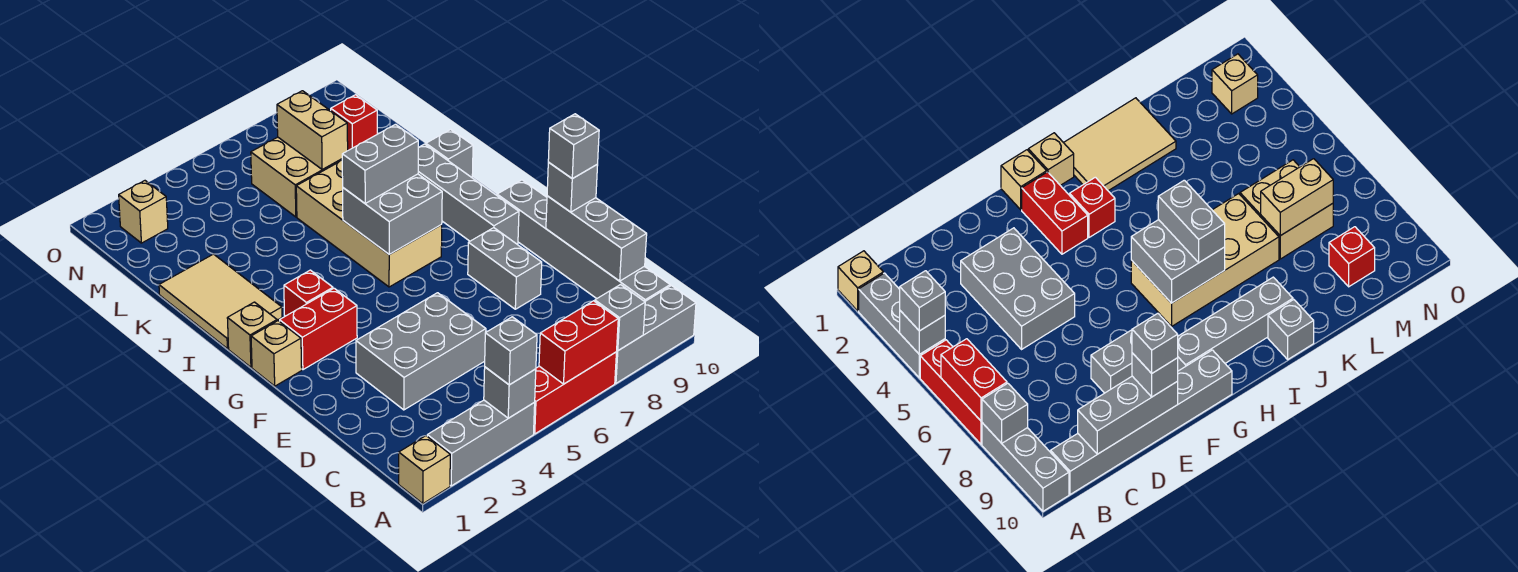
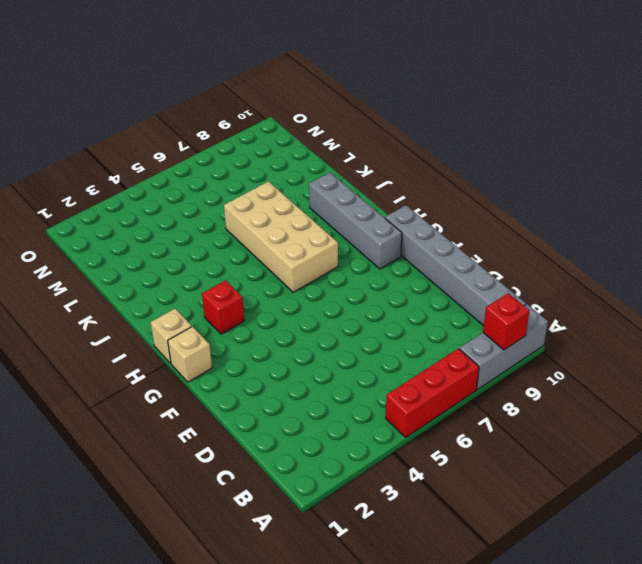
red 1x1 brick [483,293,529,350] -> red 1x1 brick moved to [331,95,377,150]
none -> tan 1x1 brick [399,436,450,504]
none -> grey 1x3 brick [427,400,535,486]
none -> grey 2x3 brick [356,293,486,410]

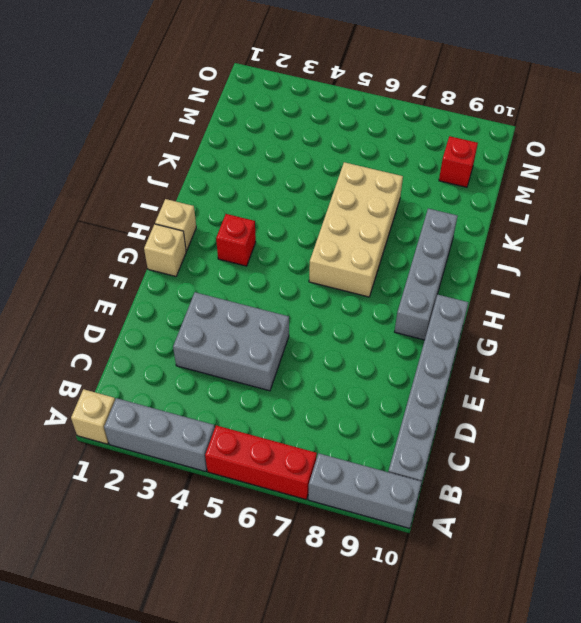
none -> grey 1x2 brick [468,228,542,309]
none -> red 1x2 brick [280,288,357,370]
none -> tan 2x3 tile [159,254,282,349]

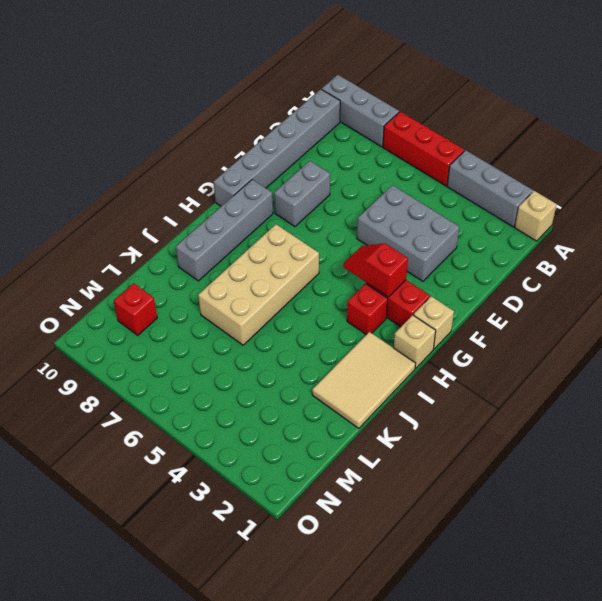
red 1x2 slope [343,243,408,297] -> none
none -> grey 1x1 brick [426,129,473,177]
none -> tan 2x2 brick [251,137,342,217]
none -> tan 1x1 brick [119,181,168,243]

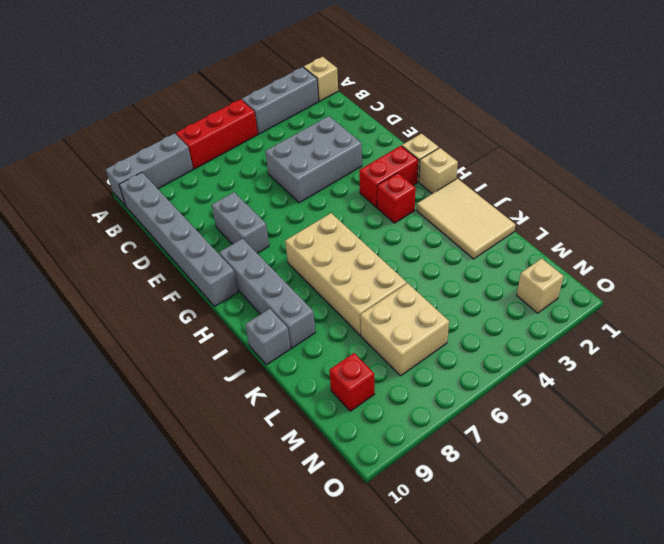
none -> grey 1x1 brick [484,367,536,418]
none -> red 1x2 brick [539,301,618,384]
none -> grey 1x1 brick [595,285,645,351]

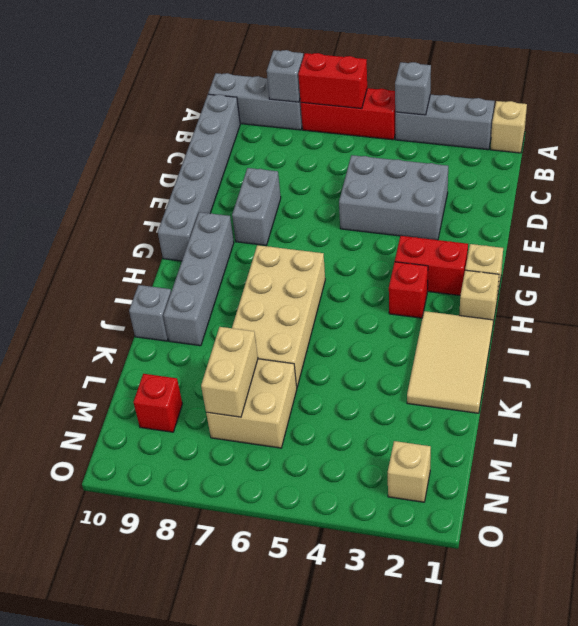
none -> grey 1x3 brick [546,196,647,281]
none -> grey 2x2 brick [343,174,442,254]
none -> grey 1x1 brick [485,317,537,385]

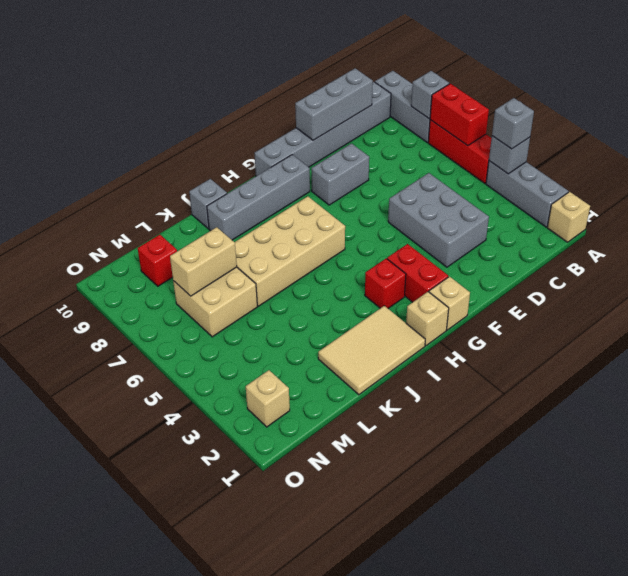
none -> grey 2x2 brick [343,174,442,254]
none -> grey 1x1 brick [547,163,598,212]
none -> grey 1x2 brick [342,124,418,203]

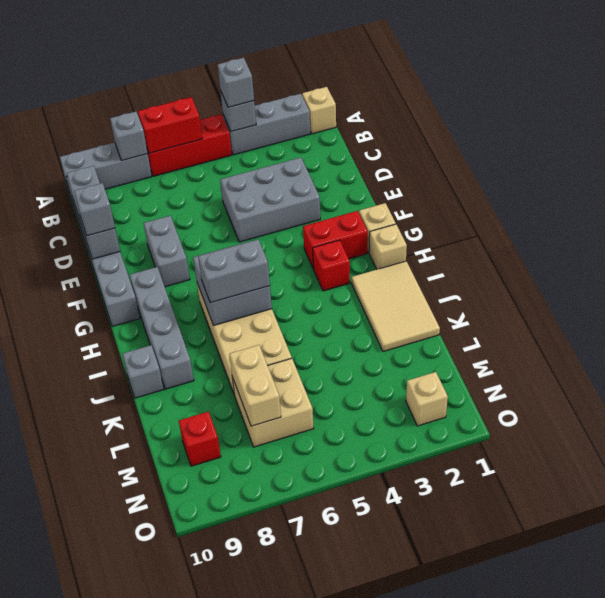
none -> grey 1x1 brick [548,114,599,179]

